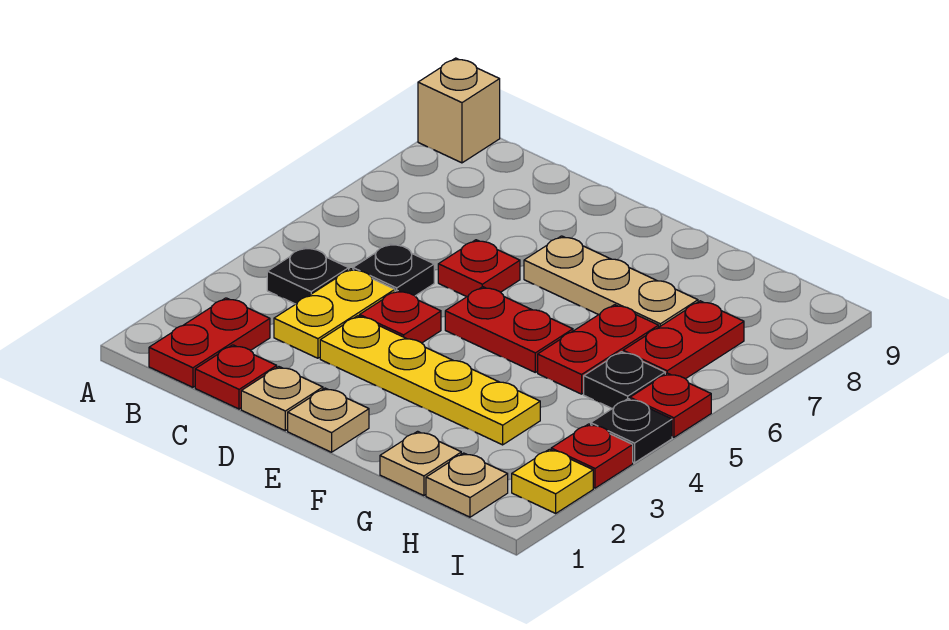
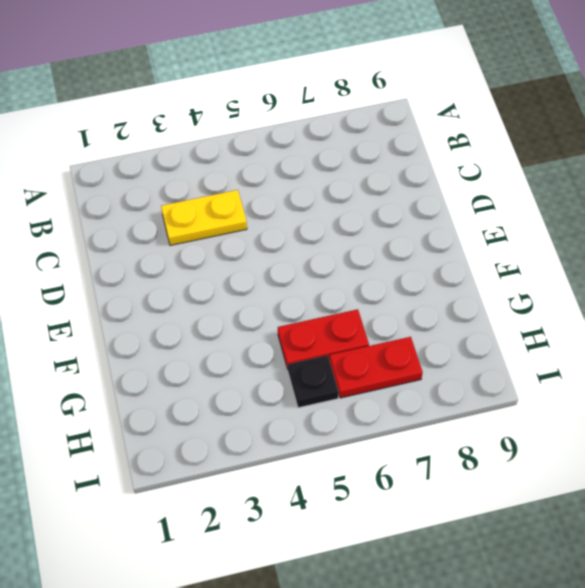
none -> tan 1x1 brick [418,58,500,163]
none -> red 1x2 plate [149,298,270,387]
none -> black 1x1 plate [267,247,349,304]

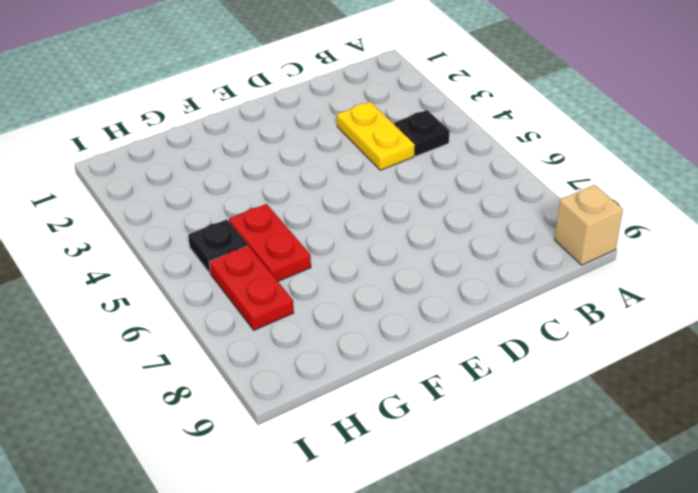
none -> red 1x2 plate [149,298,270,387]
none -> red 1x1 plate [195,345,277,409]
none -> black 1x1 plate [353,243,434,296]

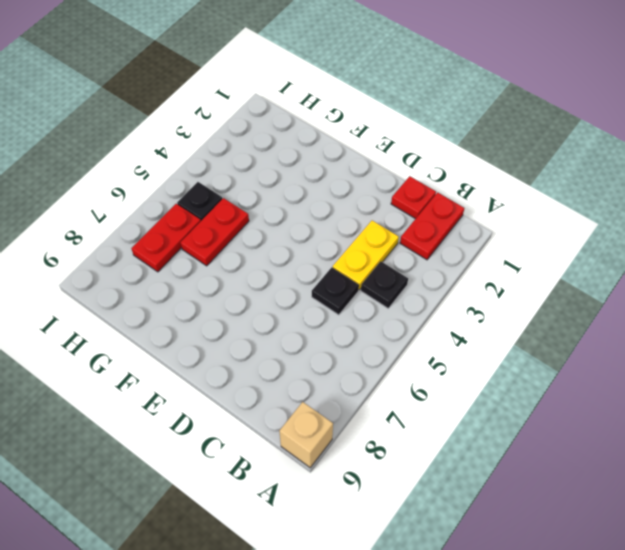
none -> tan 1x1 plate [241,367,323,431]
none -> yellow 1x4 plate [320,316,540,445]
none -> red 1x1 plate [360,291,441,343]

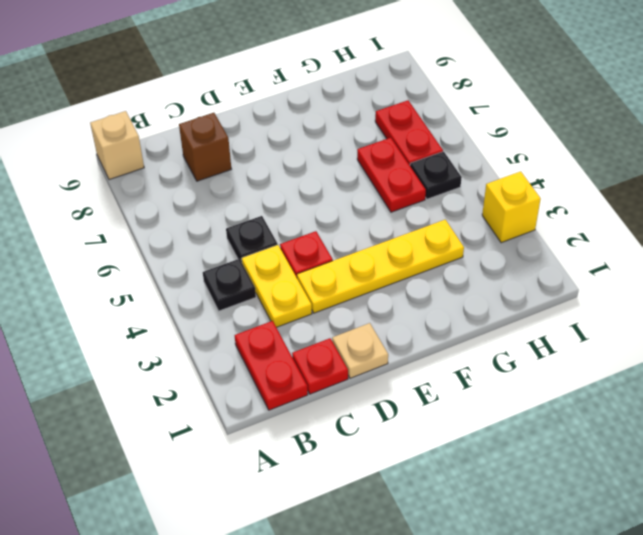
brown 1x1 brick [179,113,231,181] -> none
yellow 1x1 brick [482,171,541,243] -> red 1x1 plate [551,424,633,488]
none -> red 1x1 plate [438,240,520,297]
none -> tan 1x1 plate [288,388,369,452]
none -> red 1x2 plate [445,287,573,372]

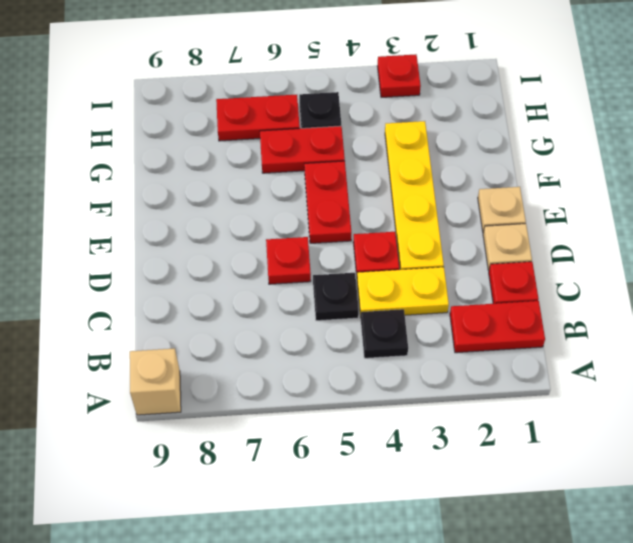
none -> tan 1x3 plate [524,236,698,327]
none -> tan 1x1 plate [380,431,461,496]
none -> tan 1x1 plate [426,453,508,517]

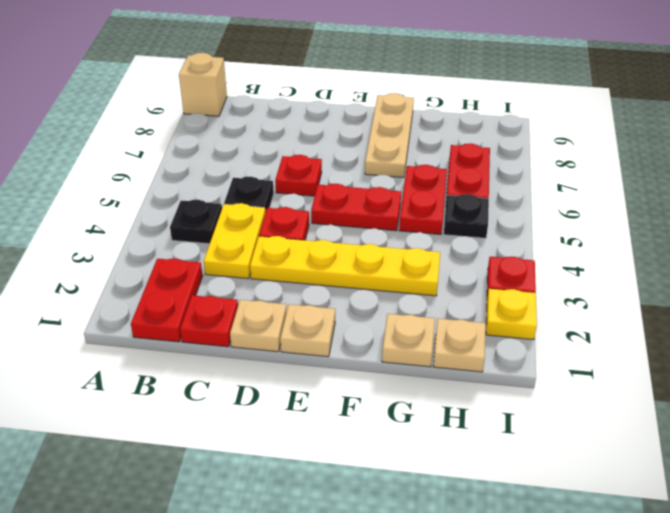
tan 1x3 plate [365,93,414,178] -> tan 1x3 plate turned to [524,236,698,327]
none -> black 1x1 plate [591,399,672,463]
none -> red 1x1 plate [630,373,711,437]

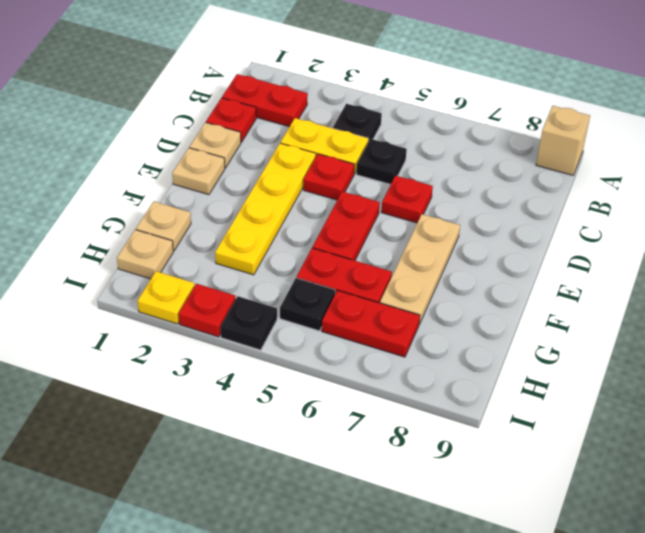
none -> red 1x1 plate [630,373,711,437]

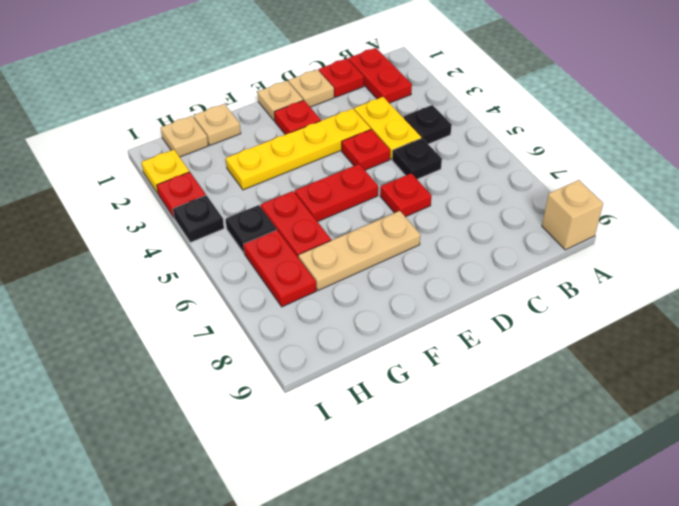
red 1x1 plate [274,100,321,135] -> red 1x1 plate moved to [630,373,711,437]

